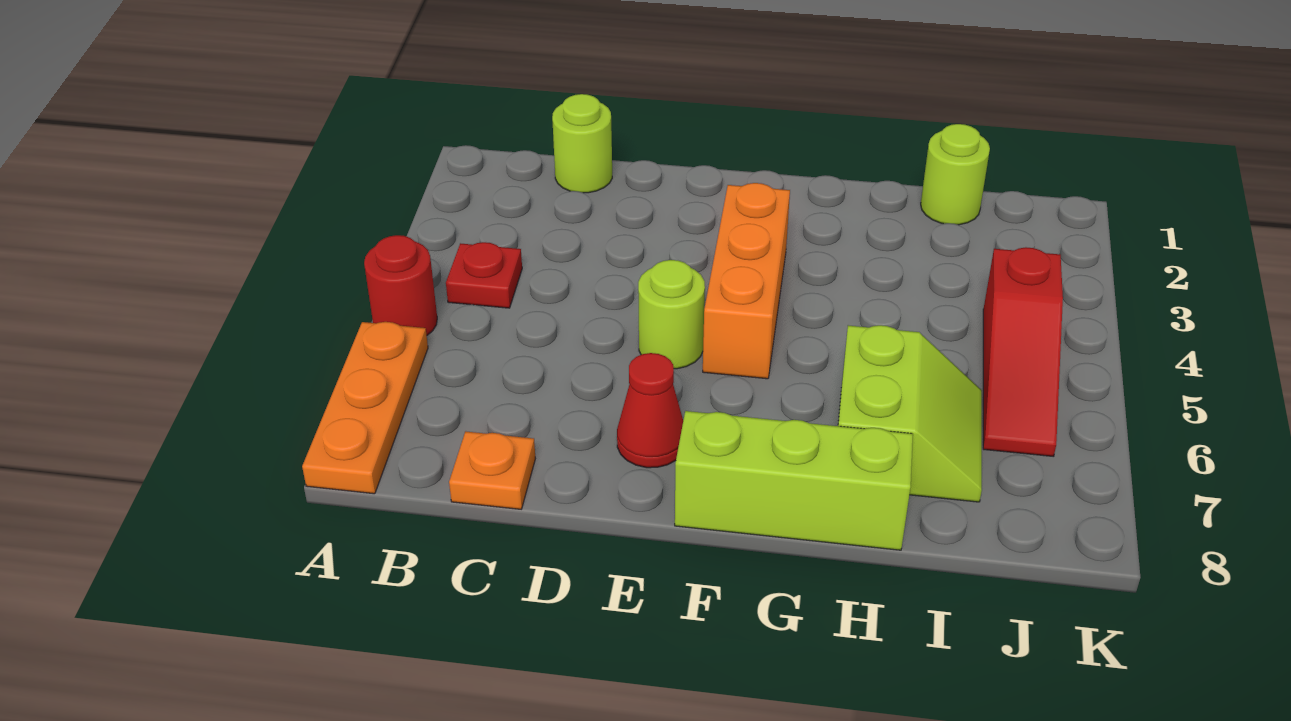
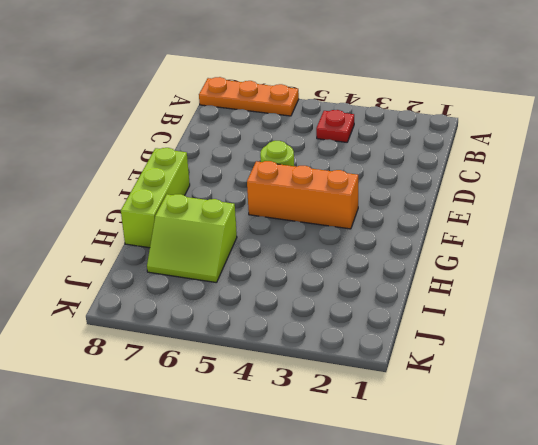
none -> red 1x1 round brick [364,235,437,335]
none -> lime 1x1 round brick [552,94,612,193]
none -> orange 1x1 plate [449,431,535,509]

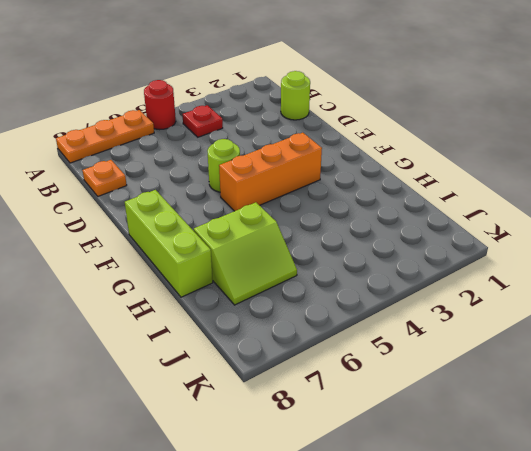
none -> red 1x1 cone [617,353,683,468]
none -> lime 1x1 round brick [921,124,990,225]
none -> red 1x3 slope [983,247,1063,457]

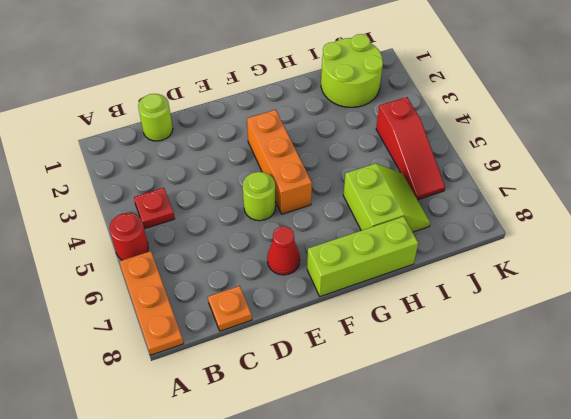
lime 2x2 round brick [321,34,383,107] -> lime 1x1 round brick [921,124,990,225]

